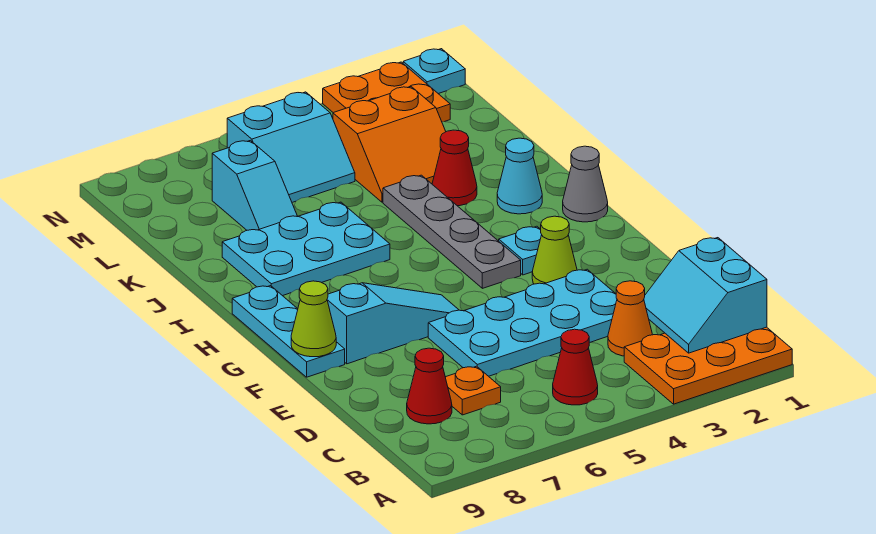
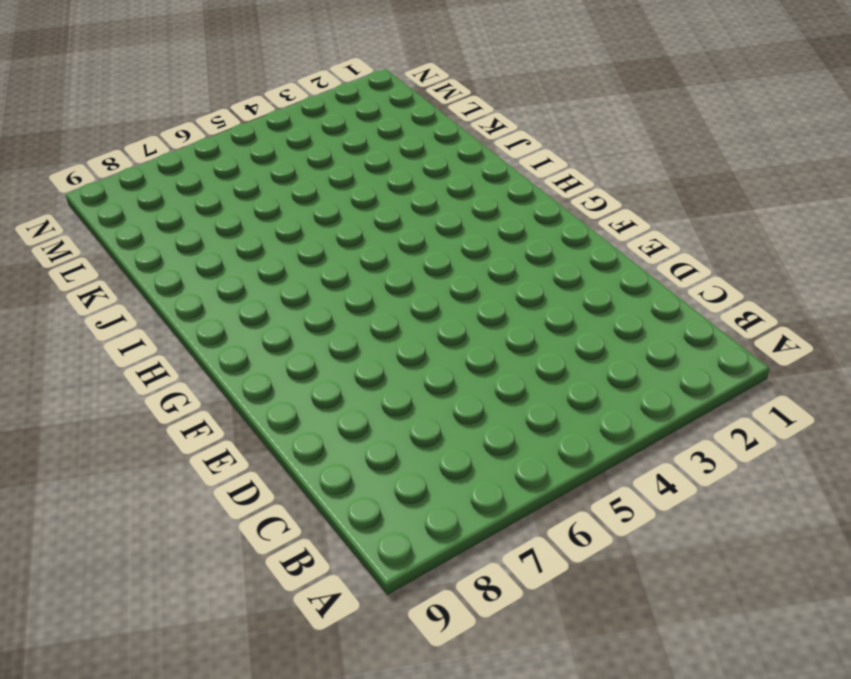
none -> orange 2x3 plate [624,327,792,404]
none -> red 1x1 cone [553,329,598,405]
none -> orange 1x1 cone [608,281,652,356]

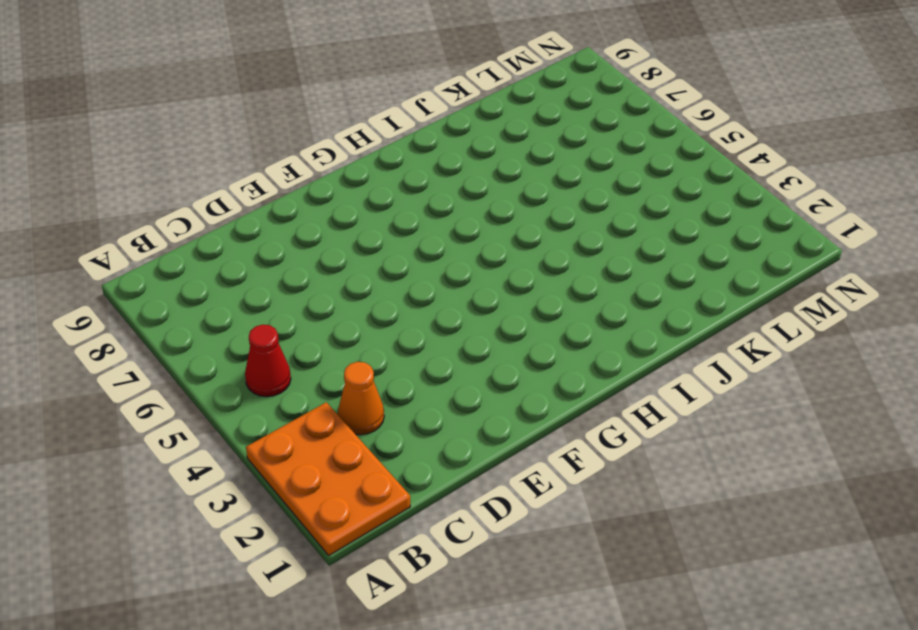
none -> orange 1x1 plate [445,366,501,415]
none -> red 1x1 cone [407,348,452,424]
none -> cyan 2x4 plate [428,269,617,376]

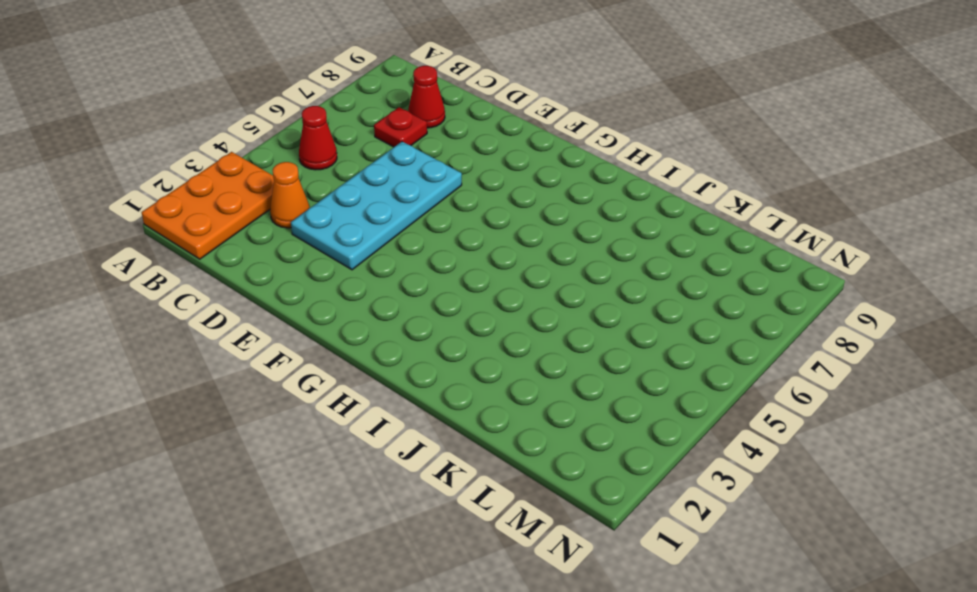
red 1x1 plate [374,107,427,147] -> orange 1x1 plate [445,366,501,415]
none -> lime 1x1 cone [532,216,577,284]
none -> cyan 1x3 slope [327,283,459,364]
none -> cyan 1x3 plate [232,286,345,377]

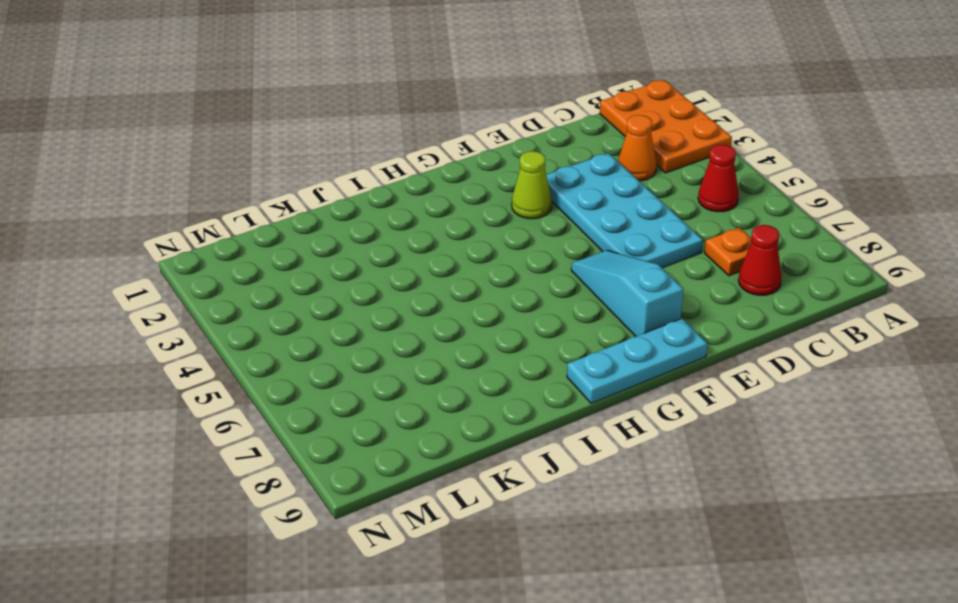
none -> cyan 1x1 plate [499,226,542,275]
none -> grey 1x4 plate [383,175,521,288]
none -> grey 1x1 cone [563,146,608,222]

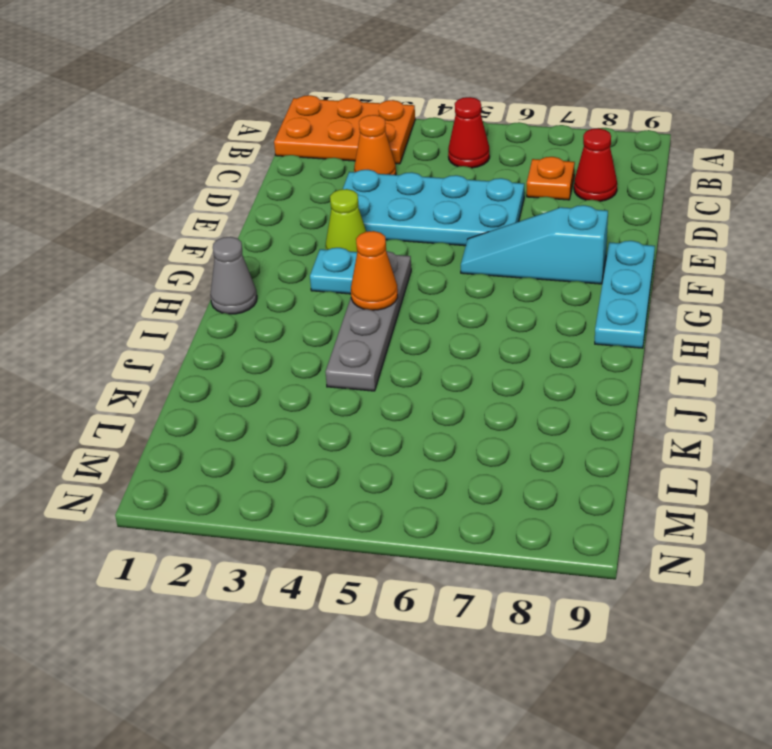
orange 1x1 cone [351,231,398,310] -> none
none -> cyan 1x1 cone [497,138,542,214]
none -> cyan 2x3 plate [222,202,390,296]
none -> red 1x1 cone [432,130,477,206]

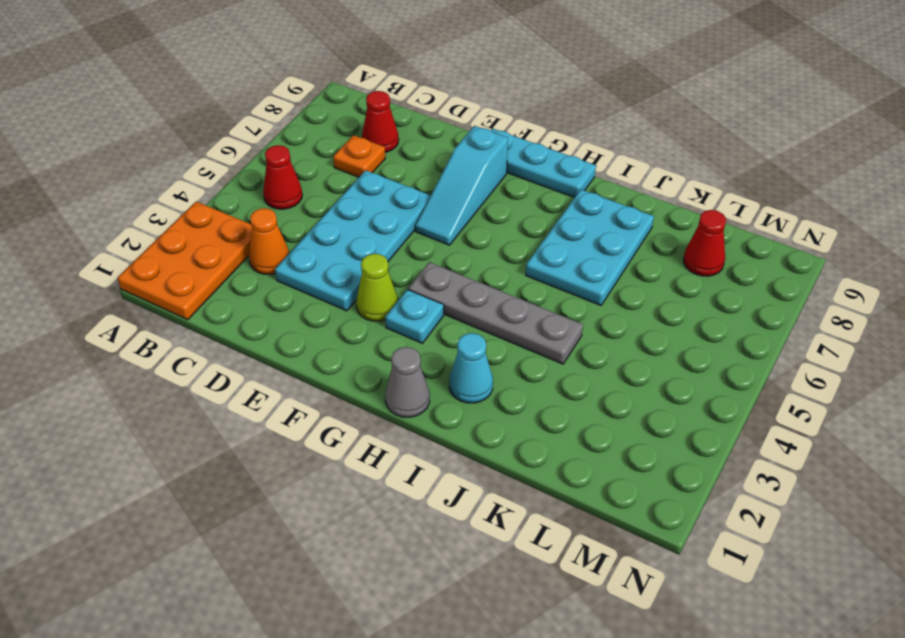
red 1x1 cone [683,210,726,276] -> red 1x1 cone moved to [432,130,477,206]
none -> orange 2x2 slope [333,87,446,202]
none -> cyan 1x2 slope [212,140,298,230]
none -> cyan 2x2 slope [227,92,355,202]

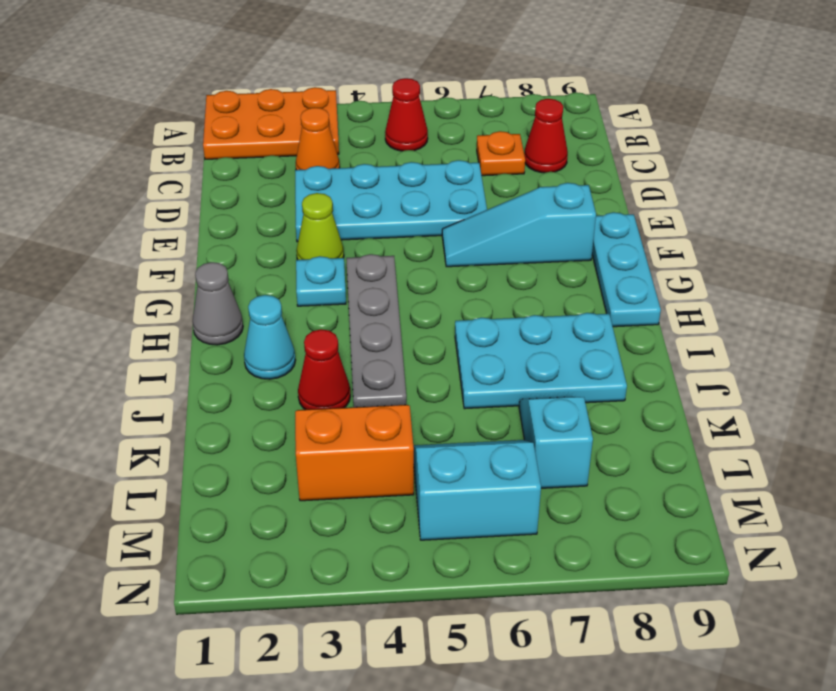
none -> orange 2x2 plate [323,62,450,122]
none -> cyan 1x1 plate [403,49,465,94]
none -> cyan 2x2 slope [644,238,767,353]

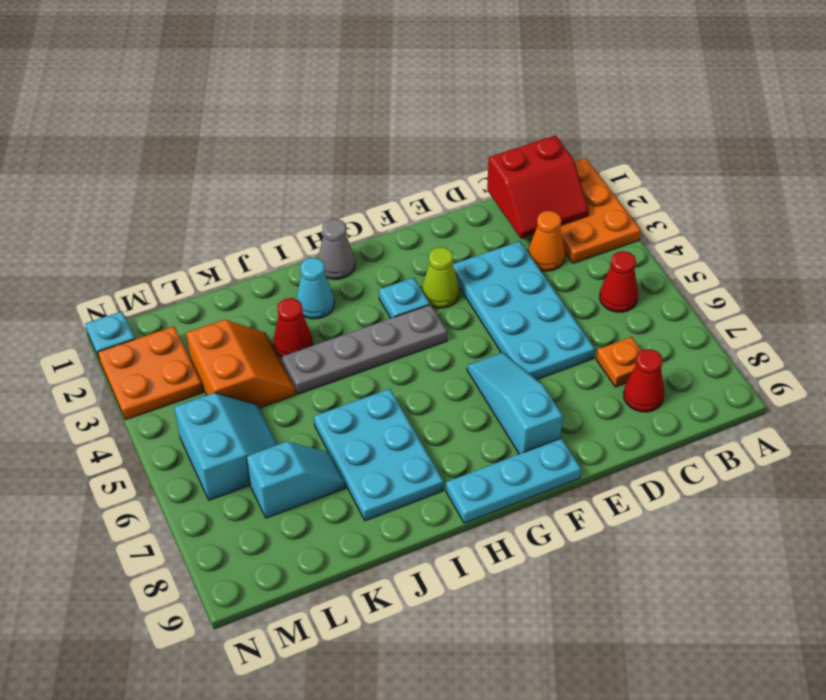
red 2x2 slope [487,135,589,239] -> cyan 2x2 slope [644,238,767,353]
none -> lime 1x1 cone [291,281,336,357]

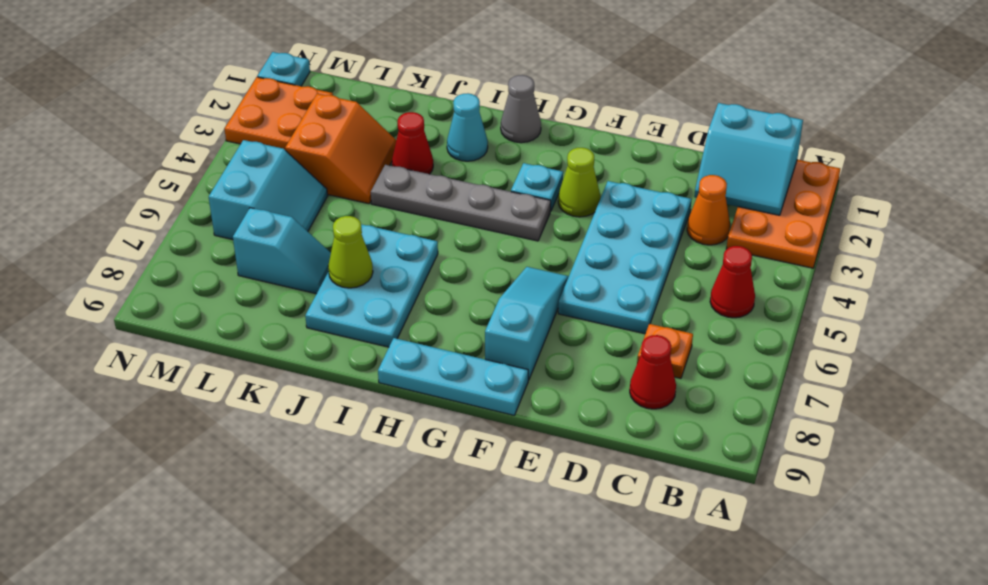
lime 1x1 cone [328,216,373,288] -> lime 1x1 cone moved to [291,281,336,357]

